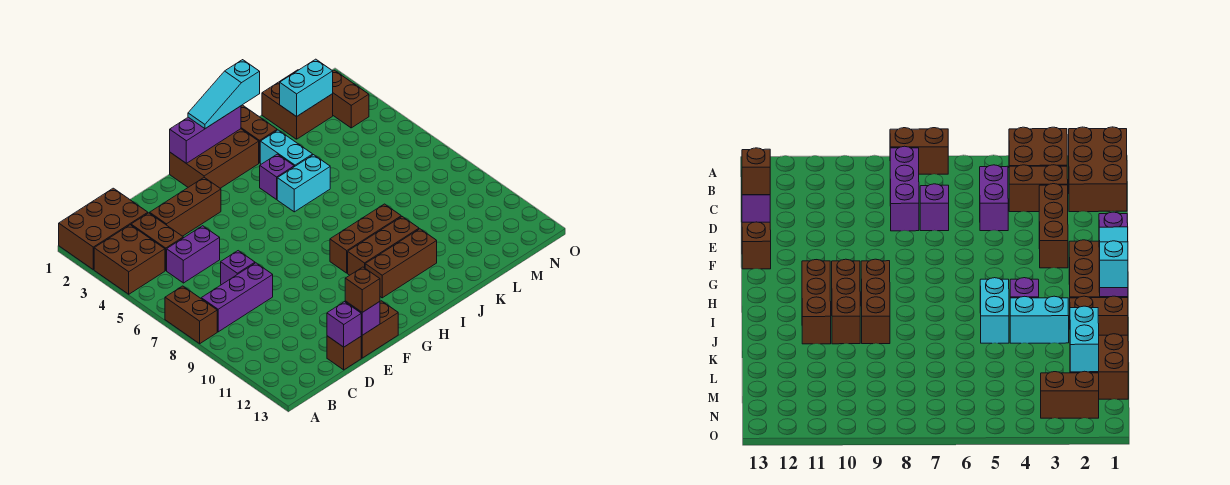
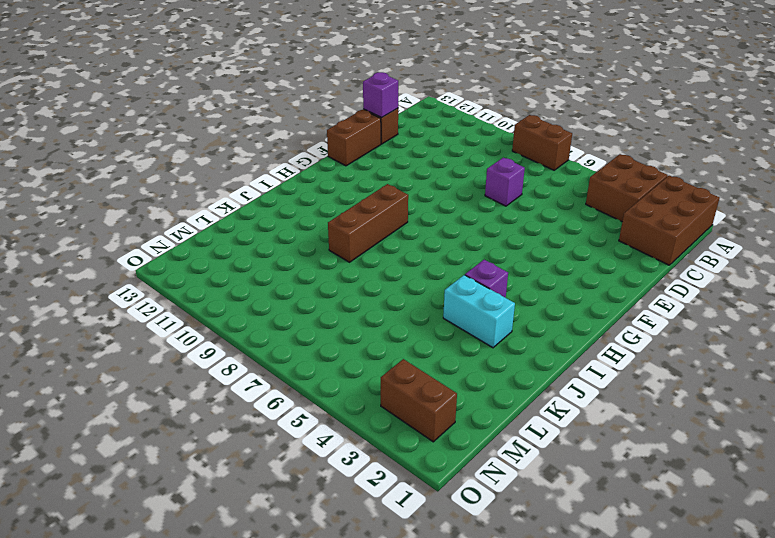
none -> purple 1x3 brick [201,263,273,332]
none -> brown 1x2 brick [131,213,183,270]
none -> purple 1x2 brick [167,226,220,283]

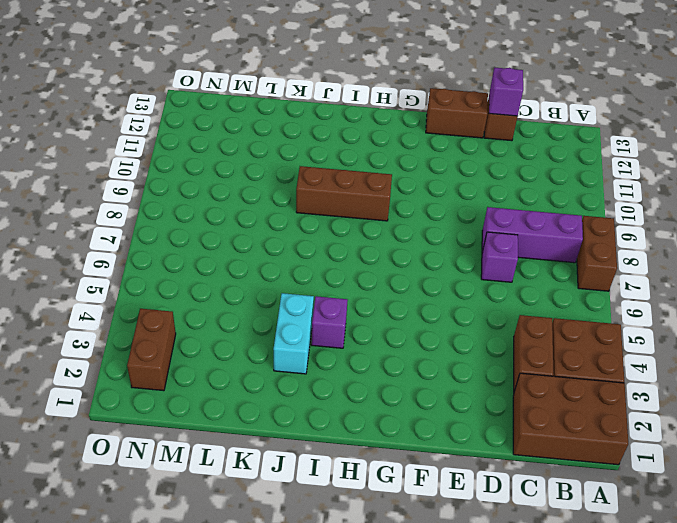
none -> purple 1x2 brick [167,226,220,283]
none -> brown 1x3 brick [150,178,221,236]
none -> brown 2x3 brick [170,129,259,188]

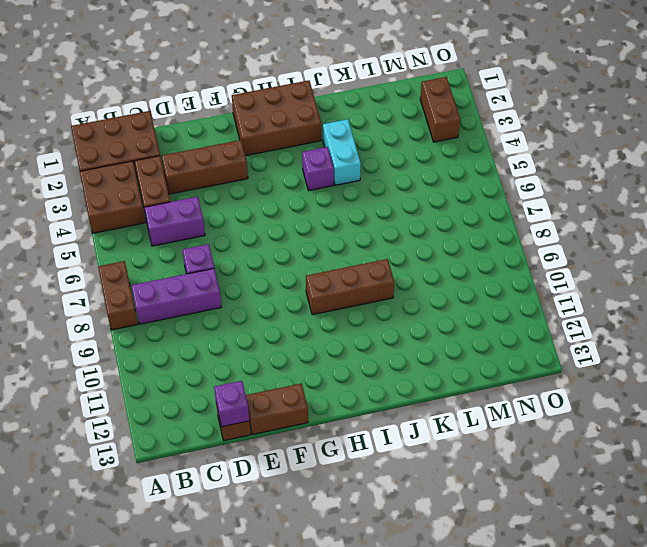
none -> brown 1x3 brick [348,217,419,275]
none -> brown 1x3 brick [365,229,437,298]
none -> cyan 1x2 brick [277,155,330,212]

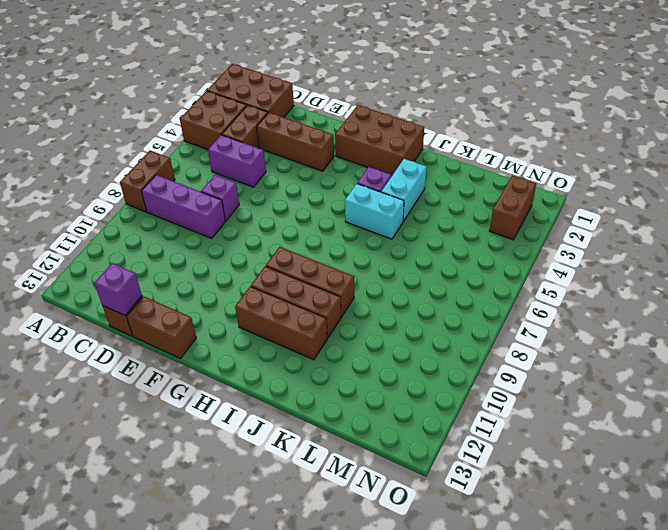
none -> brown 1x2 brick [241,105,277,163]
none -> brown 2x2 brick [262,70,333,139]
none -> purple 1x1 brick [345,301,380,335]

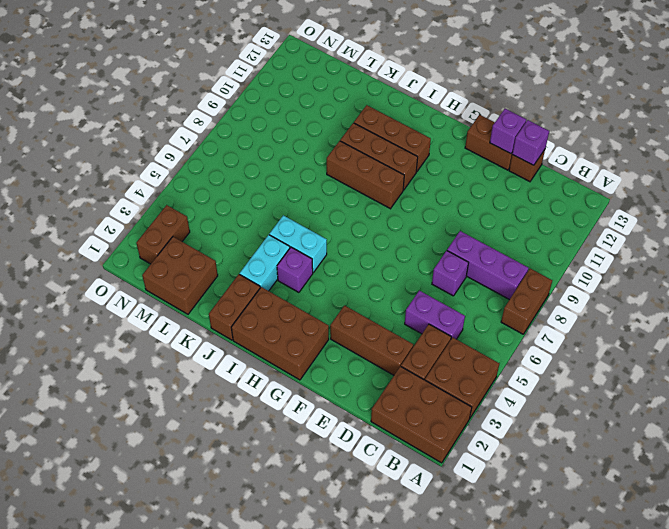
none -> purple 1x3 brick [170,106,241,164]
none -> cyan 1x2 brick [280,59,333,117]
none -> brown 1x1 brick [345,267,380,312]

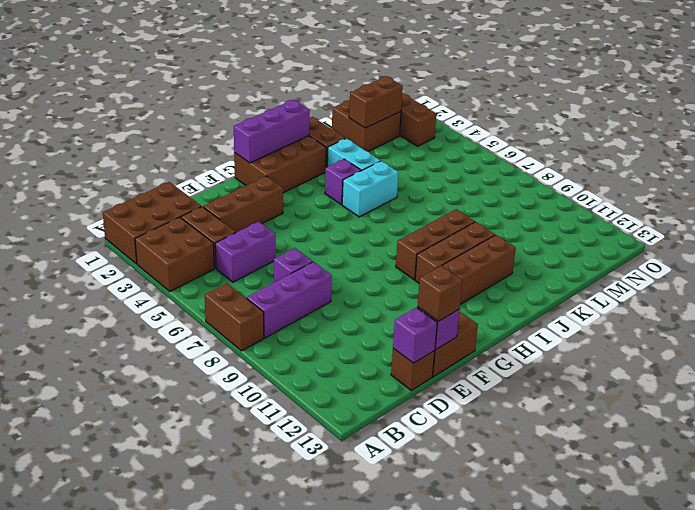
brown 1x2 brick [349,76,403,128] -> cyan 1x2 brick [280,59,333,117]
none -> cyan 1x3 slope [188,60,260,129]

